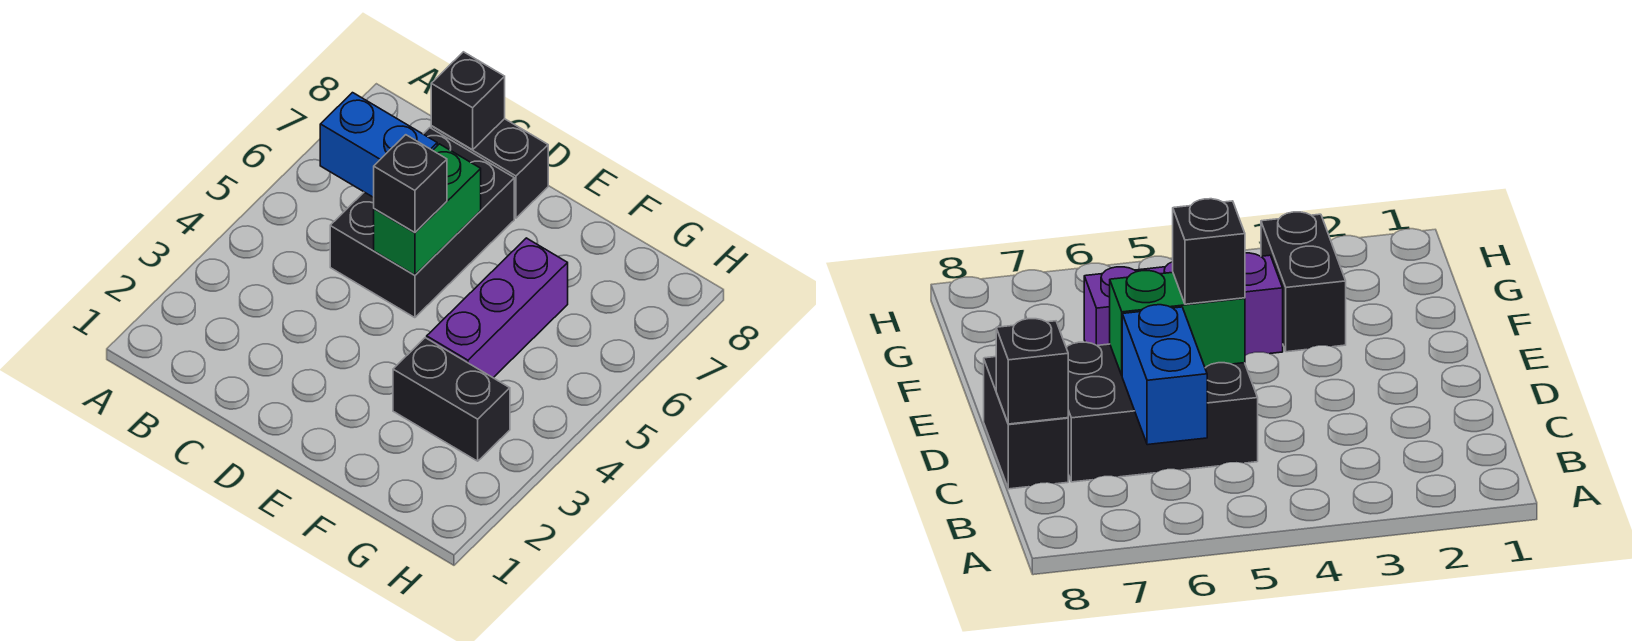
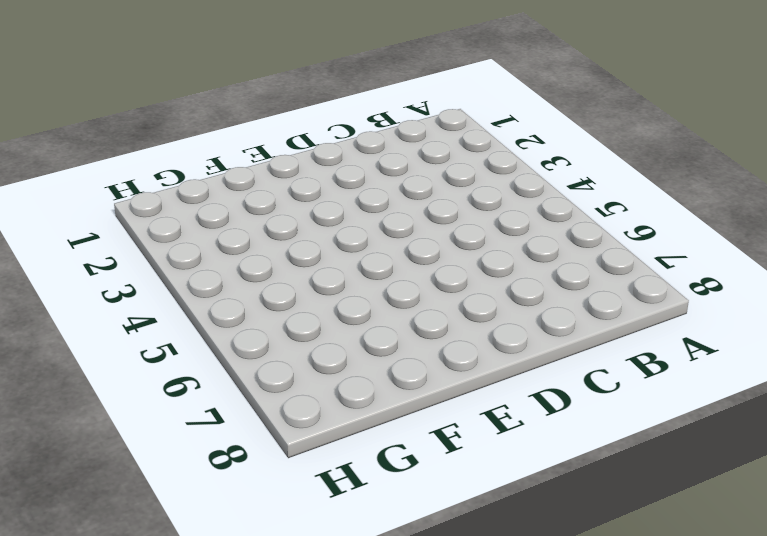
none -> black 2x3 brick [330,128,514,318]
none -> black 1x2 brick [431,119,548,218]

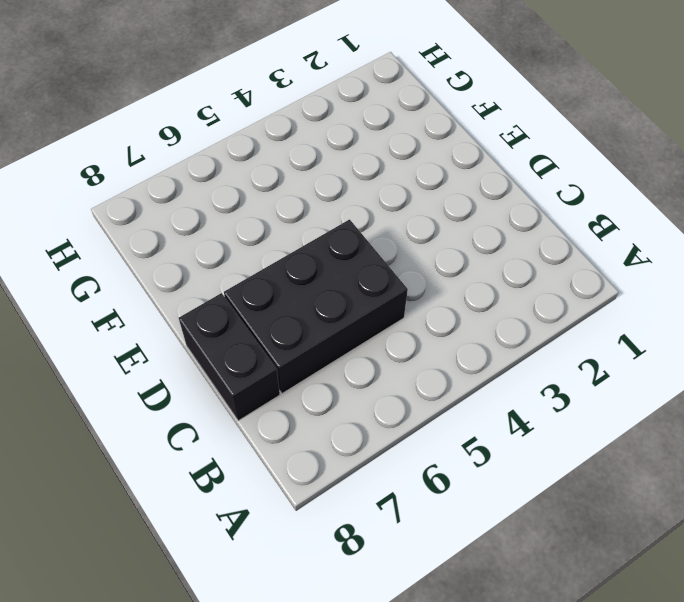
none -> black 1x2 brick [393,338,510,461]
none -> purple 1x3 brick [427,238,568,378]

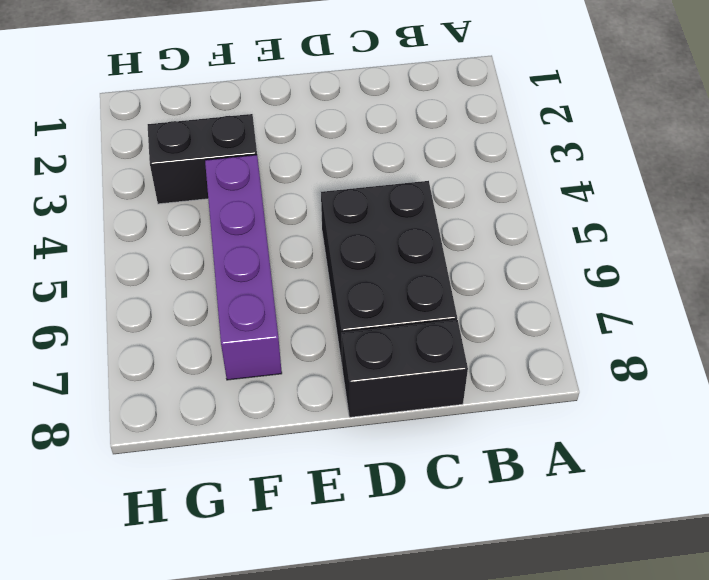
purple 1x4 brick [205,155,282,380] -> purple 1x3 brick [427,238,568,378]
none -> blue 1x2 brick [320,93,437,198]
none -> black 1x1 brick [431,52,505,150]

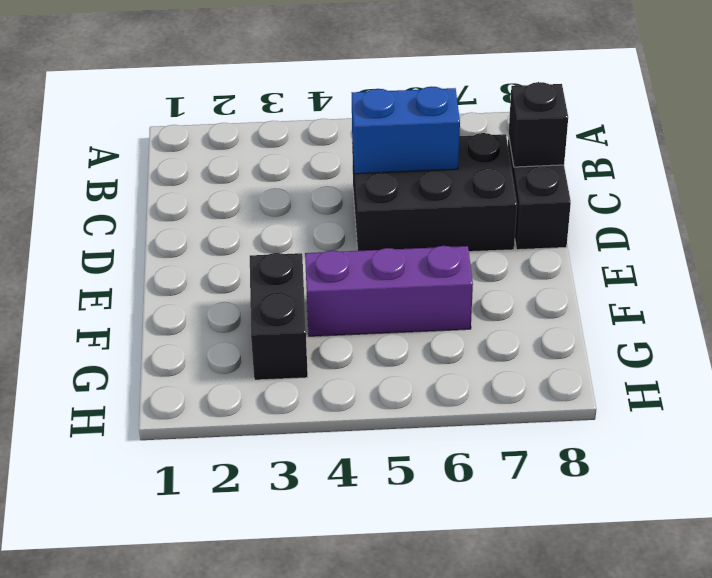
blue 1x2 brick [352,87,460,174] -> blue 1x2 brick turned to [320,93,437,198]
none -> green 1x2 brick [374,144,481,275]
none -> black 1x1 brick [374,135,447,232]

